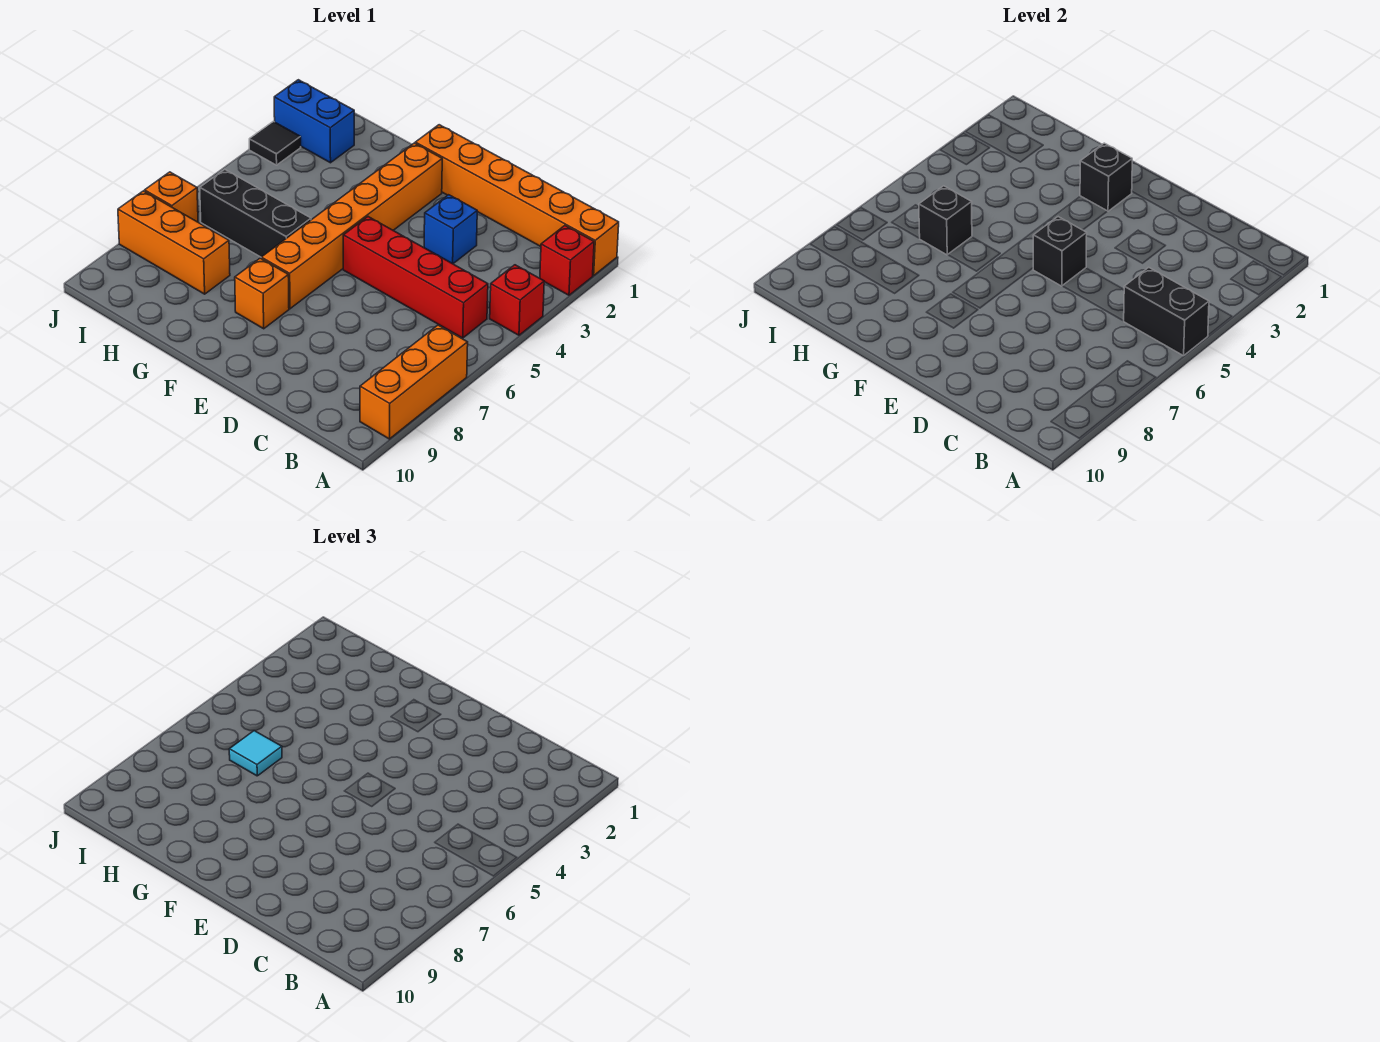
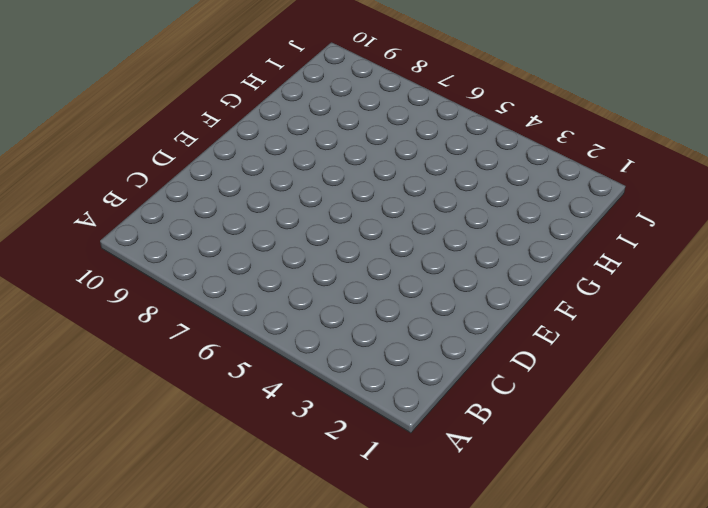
none -> orange 1x6 brick [415,125,619,276]
none -> red 1x1 brick [540,226,594,295]
none -> red 1x1 brick [490,265,544,335]

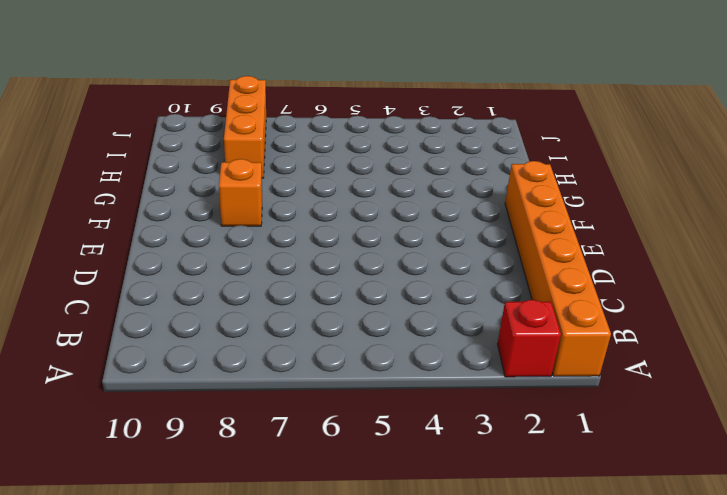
none -> red 1x1 brick [490,265,544,335]
none -> orange 1x3 brick [360,325,468,439]
none -> red 1x4 brick [343,217,488,338]

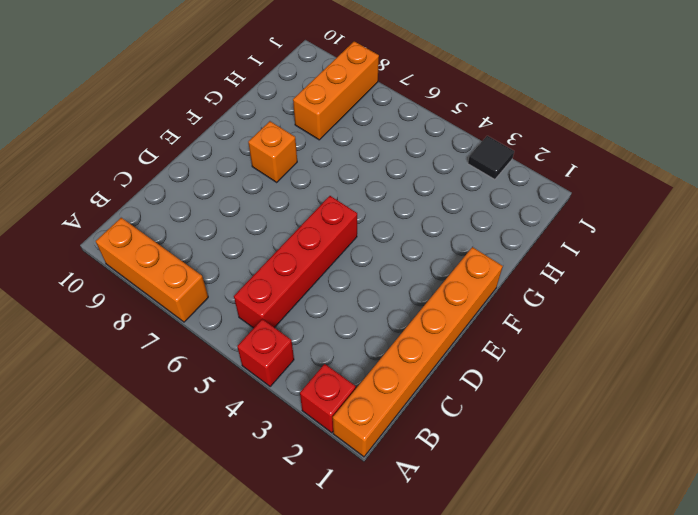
none -> blue 1x1 brick [424,195,477,264]
none -> orange 1x6 brick [261,143,442,309]
none -> black 1x3 brick [200,169,311,257]

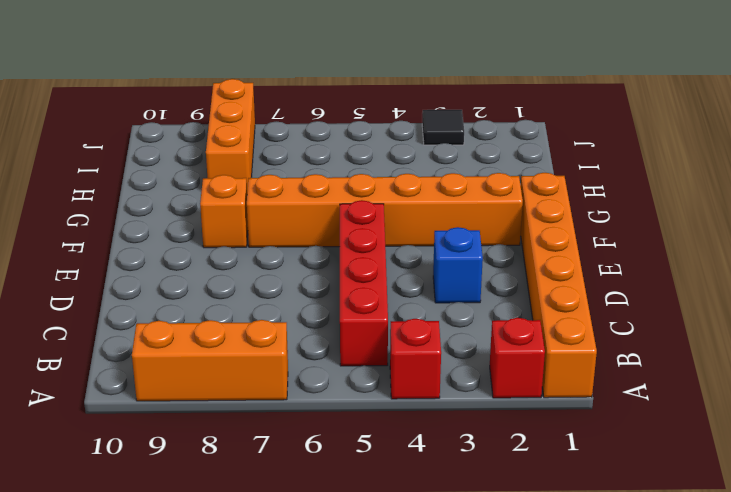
none -> black 1x3 brick [200,169,311,257]
none -> blue 1x2 brick [274,80,354,163]
none -> orange 1x1 brick [145,172,198,222]

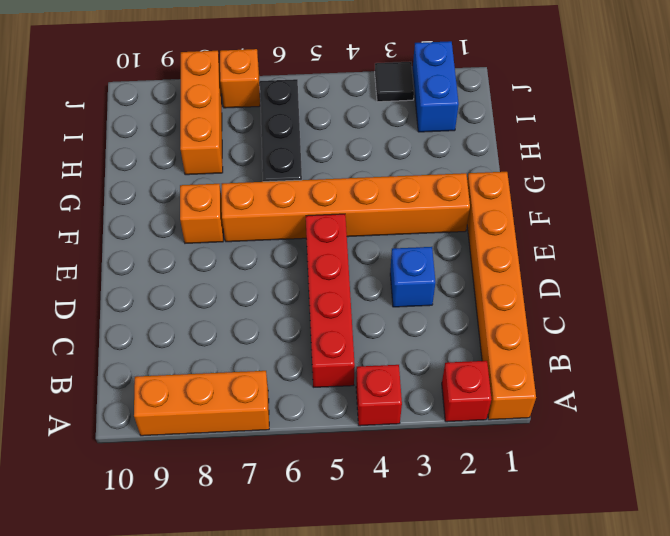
none -> black 1x2 brick [1124,267,1209,356]
none -> black 1x1 brick [1033,217,1087,286]
none -> black 1x1 brick [1080,143,1132,211]

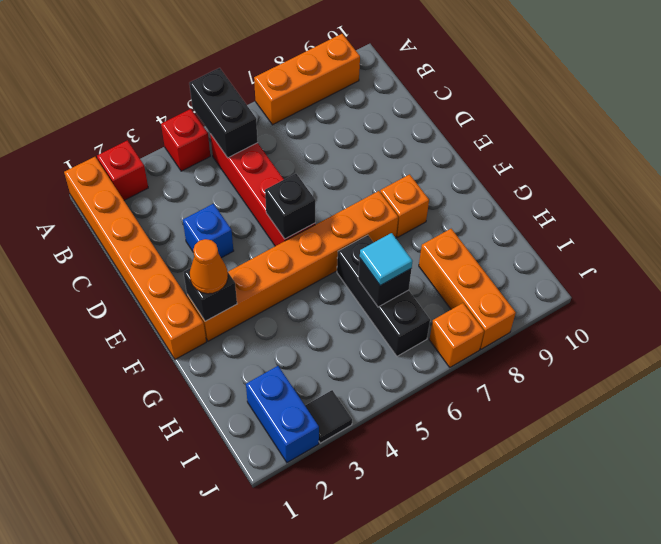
orange 1x1 cone [190,239,228,294] -> none

